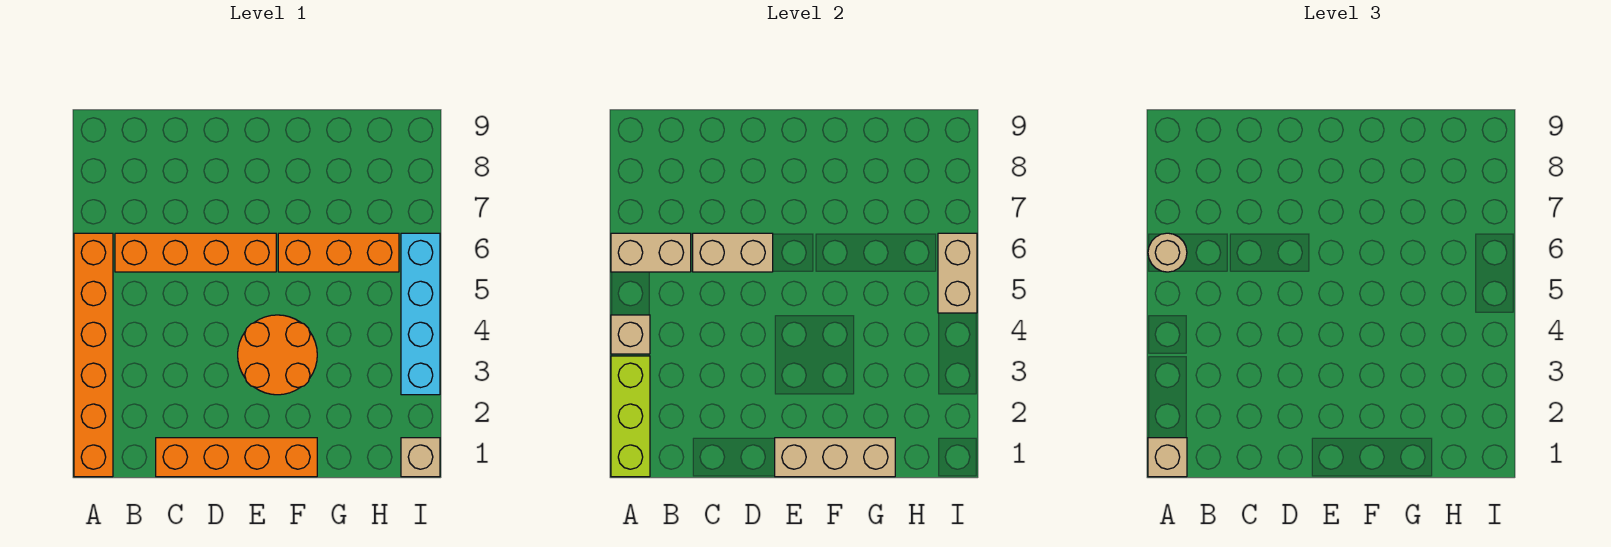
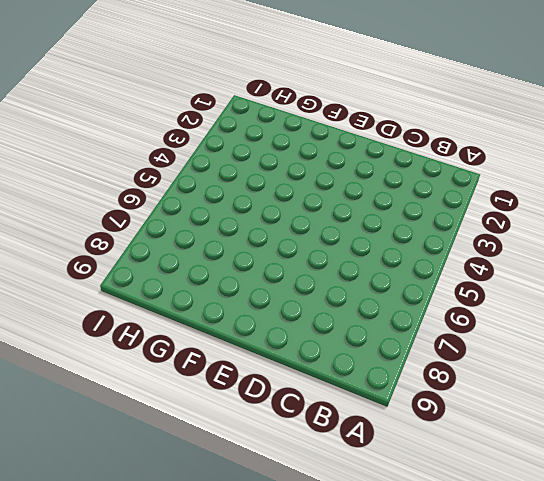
none -> orange 1x6 brick [74,233,113,477]
none -> orange 1x4 brick [115,233,276,272]
none -> orange 1x4 brick [156,438,317,477]

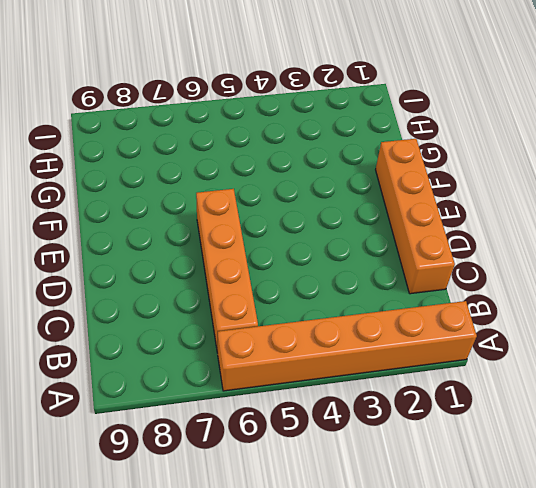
none -> orange 2x2 round brick [238,315,317,395]
none -> orange 1x3 brick [278,233,399,272]
none -> tan 1x1 brick [401,438,440,477]

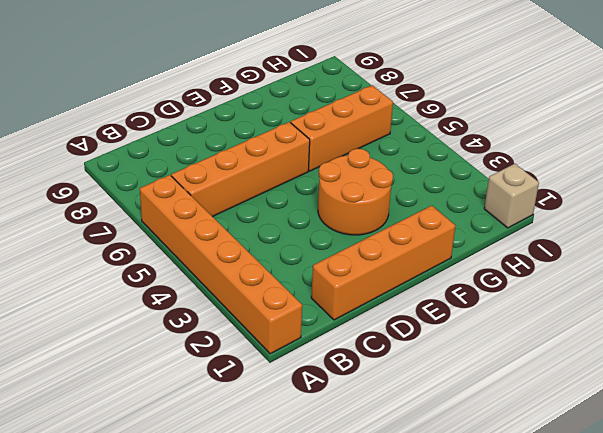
none -> cyan 1x4 brick [401,233,440,395]
none -> lime 1x3 brick [611,356,650,477]
none -> tan 1x1 brick [611,315,650,354]

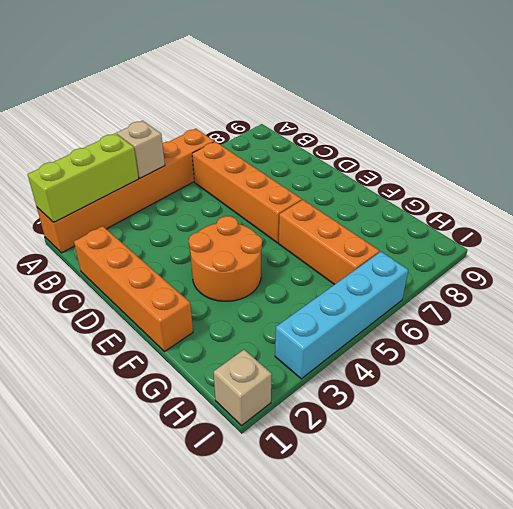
none -> tan 1x2 brick [611,233,691,272]
none -> tan 1x2 brick [693,233,773,272]
none -> tan 1x3 brick [775,438,895,477]

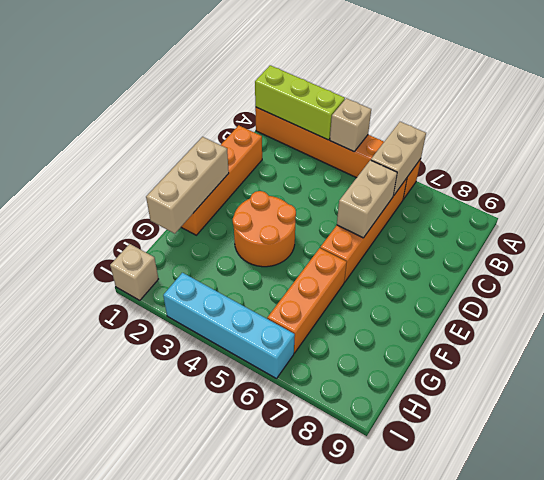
none -> tan 1x2 brick [938,233,977,313]
none -> tan 1x1 brick [1148,438,1187,477]
none -> tan 1x1 round brick [1148,233,1187,272]

